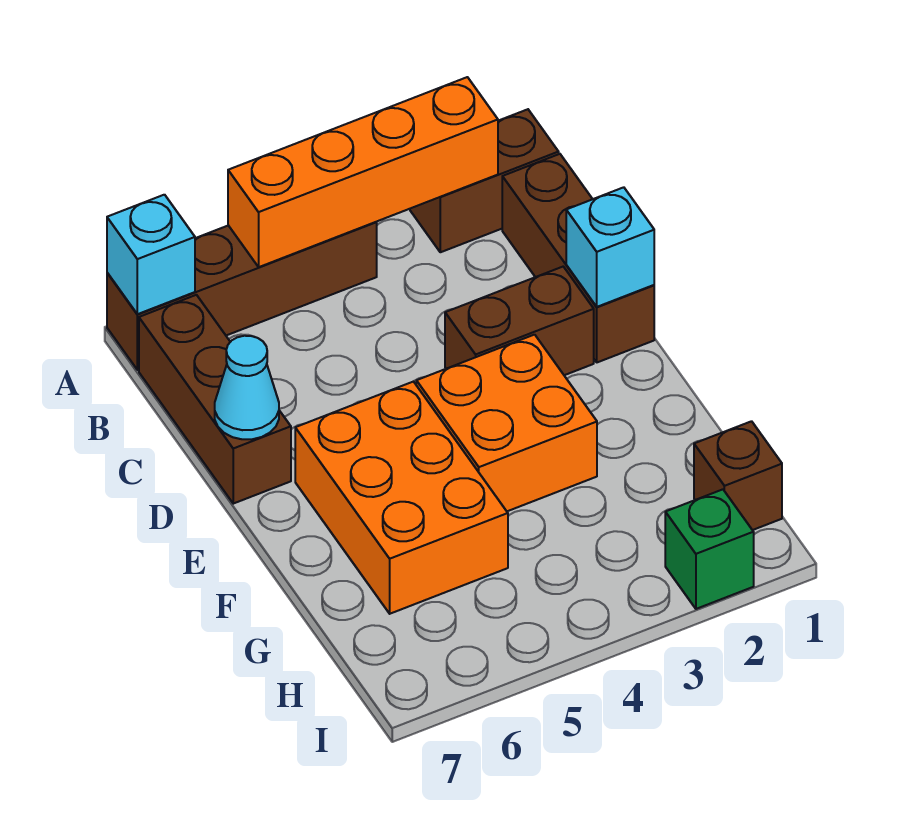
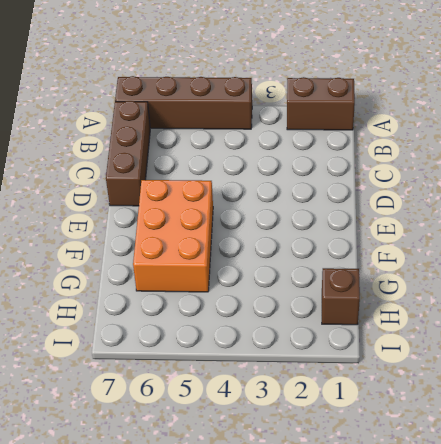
none -> brown 1x3 brick [502,154,654,362]
none -> brown 1x2 brick [445,267,594,375]
none -> orange 2x2 brick [416,335,597,511]

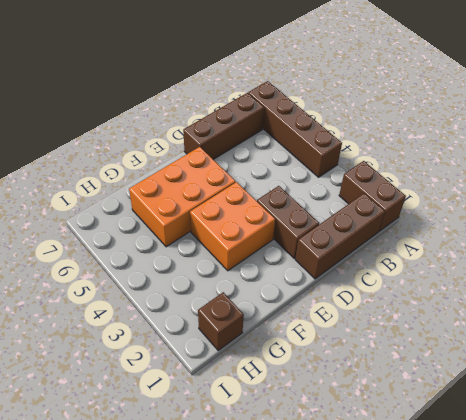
none -> green 1x1 brick [665,489,754,609]
none -> orange 1x4 brick [228,77,498,267]
none -> cyan 1x1 brick [107,195,195,314]

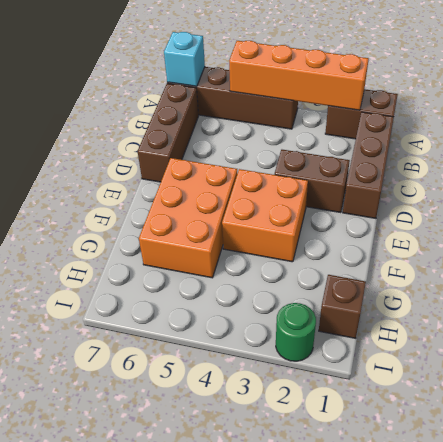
green 1x1 round brick [276,303,316,361] -> green 1x1 brick [665,489,754,609]
none -> cyan 1x1 brick [566,187,654,307]
none -> cyan 1x1 cone [215,336,279,439]

